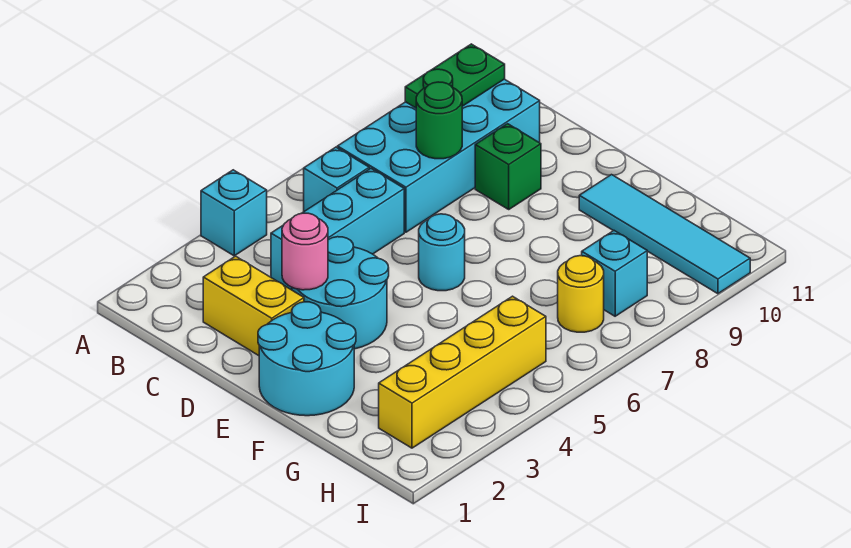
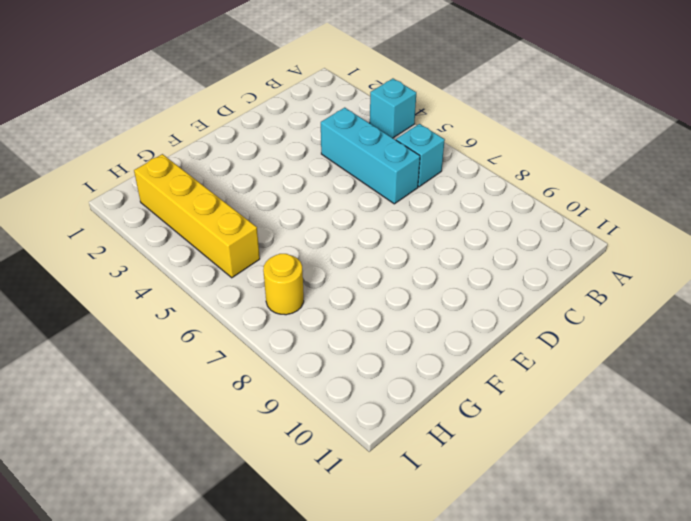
none -> cyan 2x4 brick [338,79,540,232]
none -> yellow 1x2 brick [203,256,304,356]
none -> cyan 2x2 round brick [292,237,389,349]

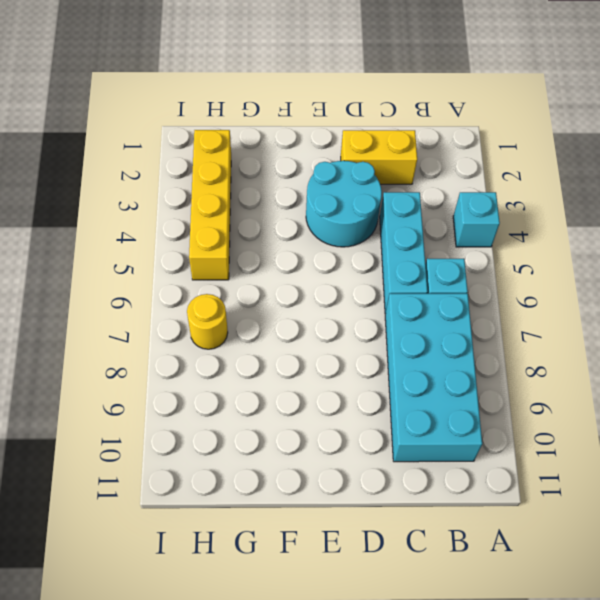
none -> green 1x1 brick [475,124,541,209]
none -> cyan 2x2 round brick [258,302,356,416]
none -> cyan 1x1 round brick [419,214,465,291]

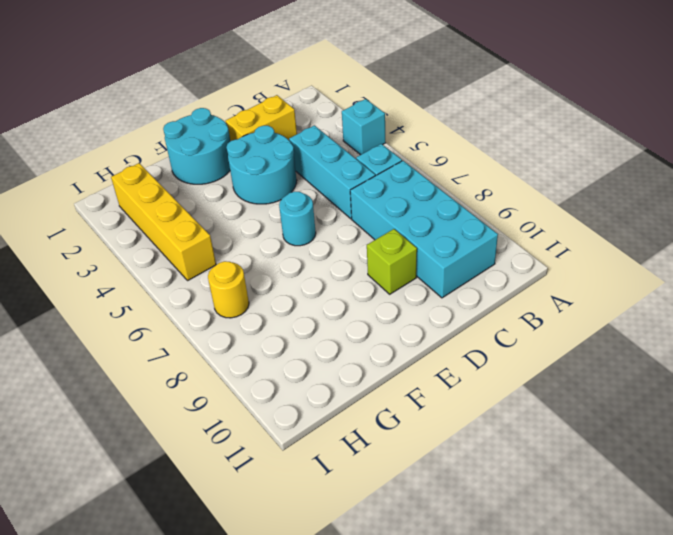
lime 1x1 brick [367,229,417,294] -> green 1x1 brick [475,124,541,209]
none -> cyan 1x4 tile [579,175,750,294]
none -> cyan 1x1 brick [582,231,647,316]
none -> green 1x2 plate [405,44,505,108]

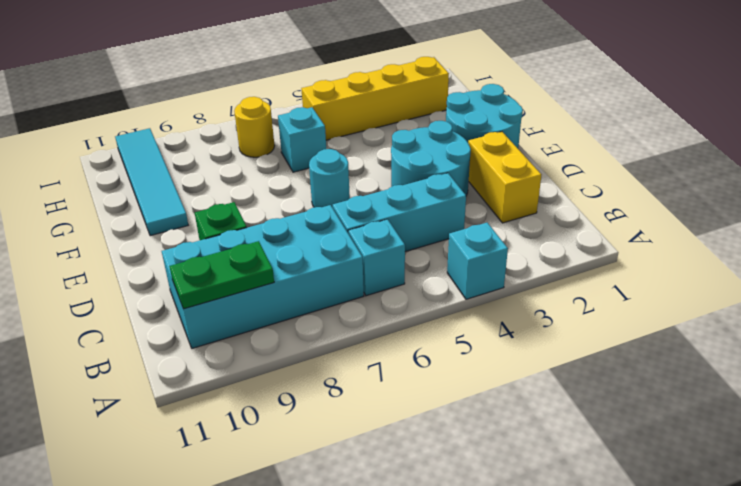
cyan 1x1 brick [278,107,326,172] -> cyan 1x1 brick moved to [582,231,647,316]
none -> green 1x1 round brick [416,82,462,159]
none -> pink 1x1 round brick [282,213,328,290]

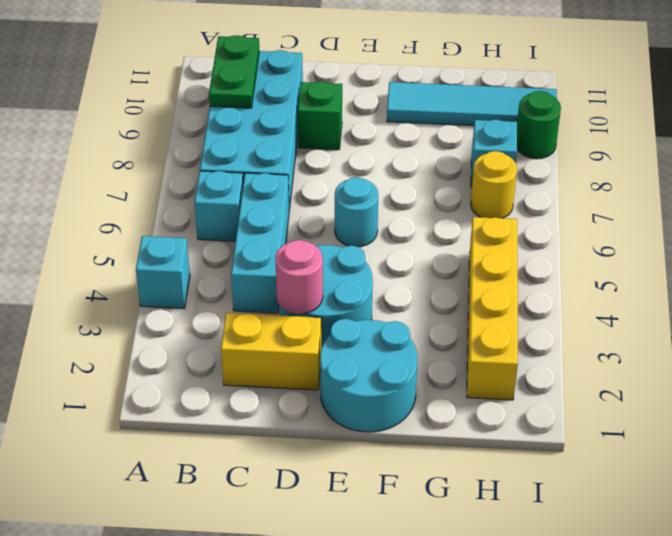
green 1x1 round brick [517,91,561,159] -> green 1x1 round brick moved to [416,82,462,159]

